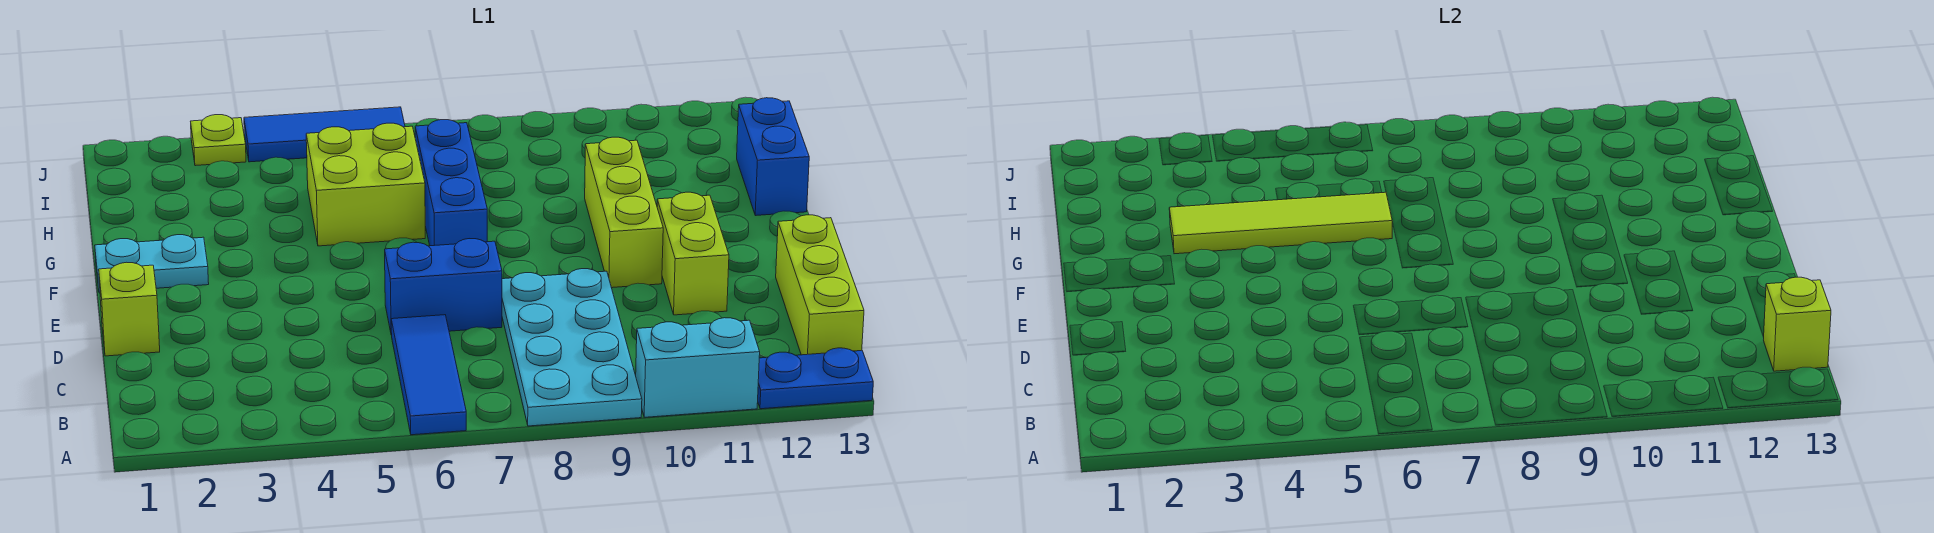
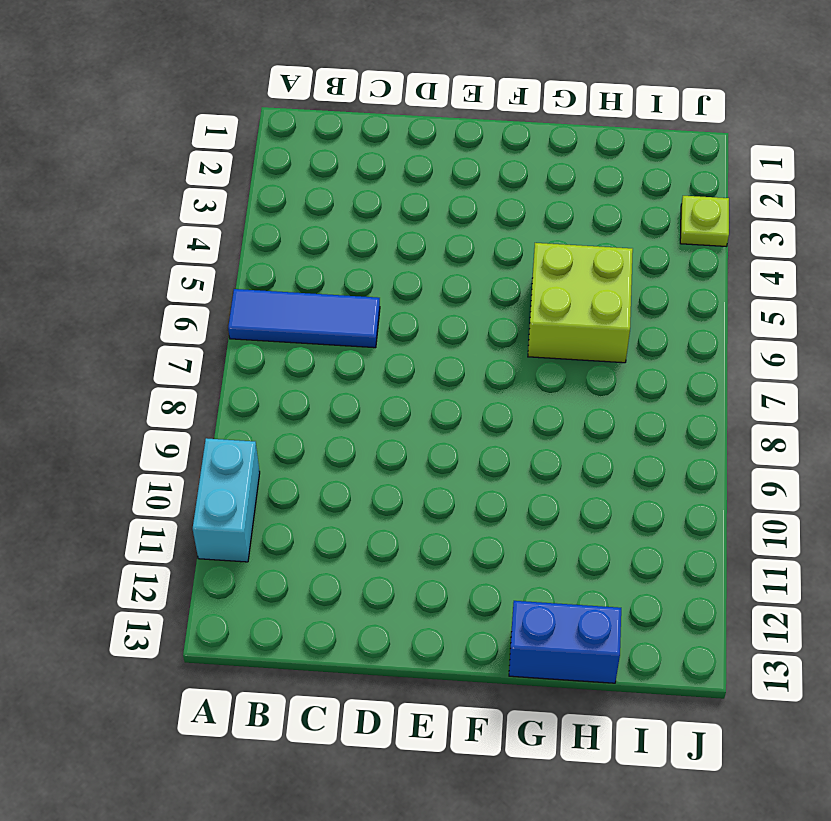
none -> cyan 2x4 plate [502,269,642,426]
none -> blue 1x2 plate [758,348,873,409]
none -> lime 1x3 brick [776,215,864,355]

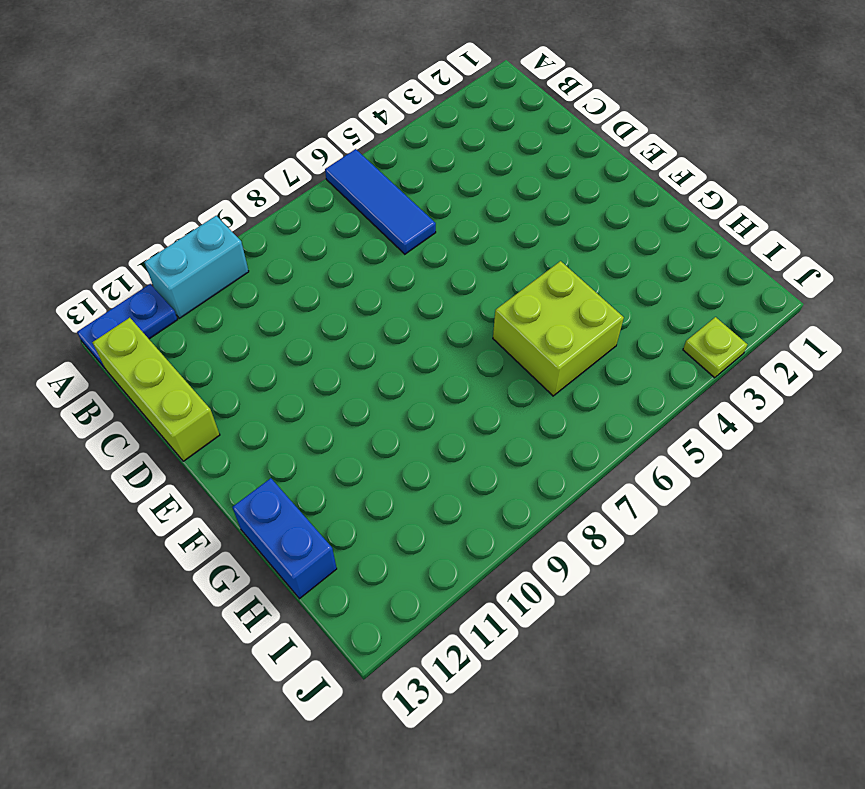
none -> cyan 2x4 plate [502,269,642,426]
none -> lime 1x1 brick [99,262,160,356]
none -> blue 1x2 brick [385,239,502,335]

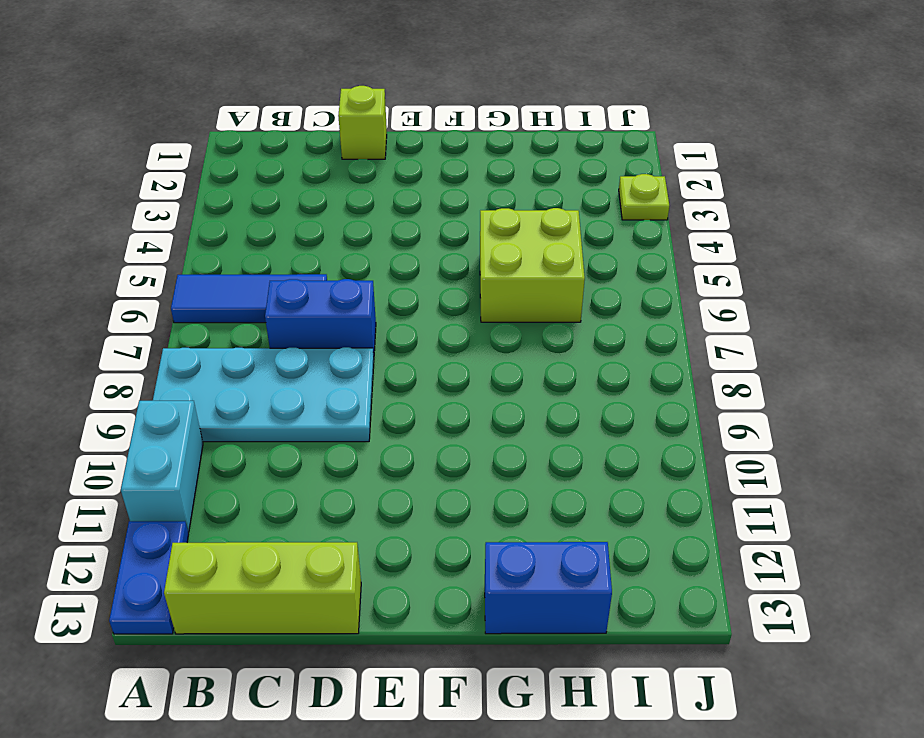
blue 1x2 brick [265,279,376,357] -> blue 1x2 brick turned to [385,239,502,335]
none -> lime 1x2 brick [657,192,729,315]
none -> lime 1x3 brick [585,137,663,288]
none -> cyan 1x2 plate [95,235,209,292]

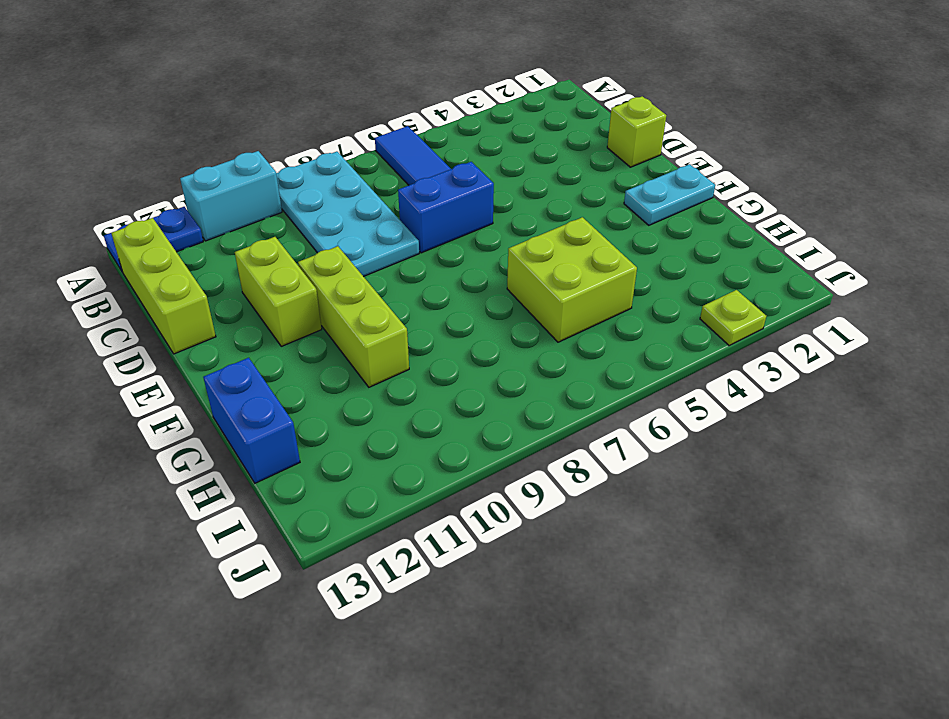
none -> blue 1x3 brick [415,120,487,246]
none -> blue 1x3 tile [244,107,405,162]
none -> lime 1x1 brick [1764,277,1831,371]

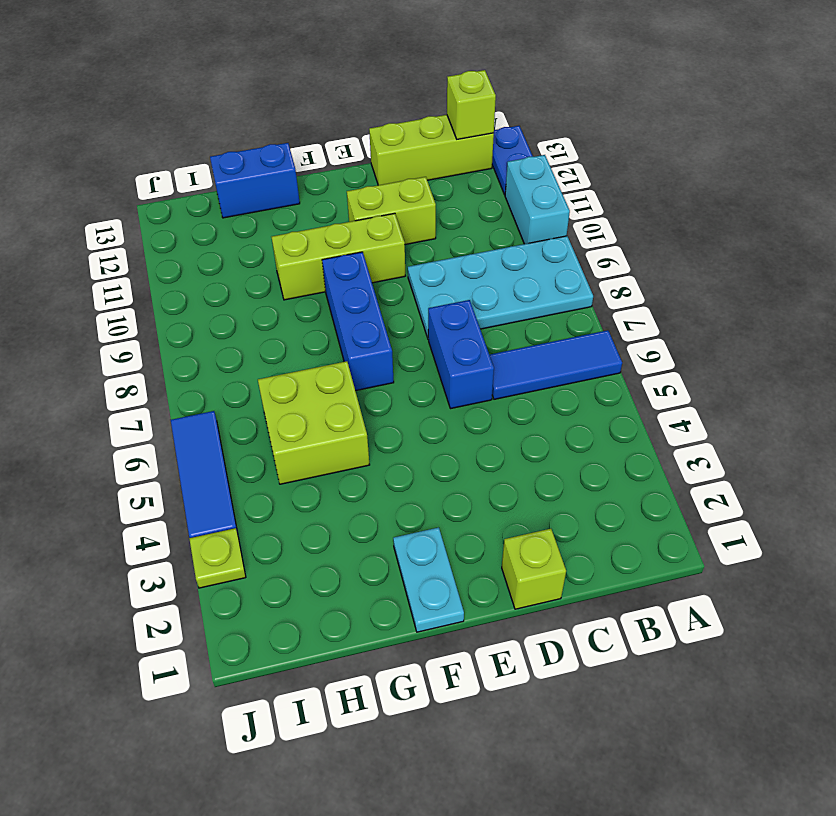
blue 1x3 brick [322,252,394,391] -> blue 1x3 brick turned to [415,120,487,246]
none -> lime 1x4 tile [1169,192,1392,254]

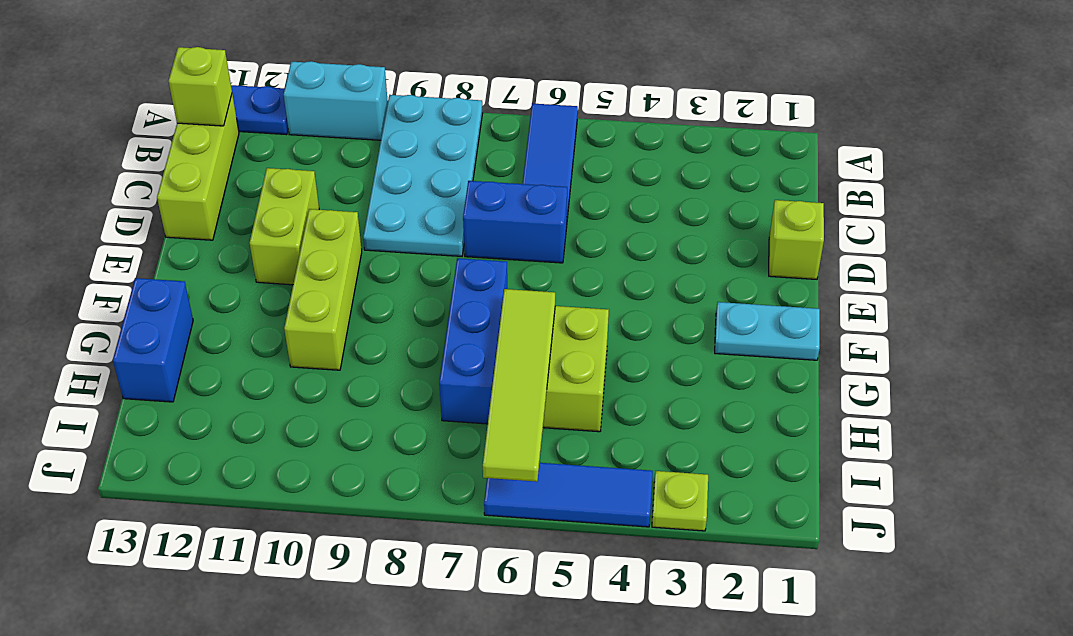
lime 1x4 tile [483,289,555,482] -> lime 1x4 tile turned to [1169,192,1392,254]

